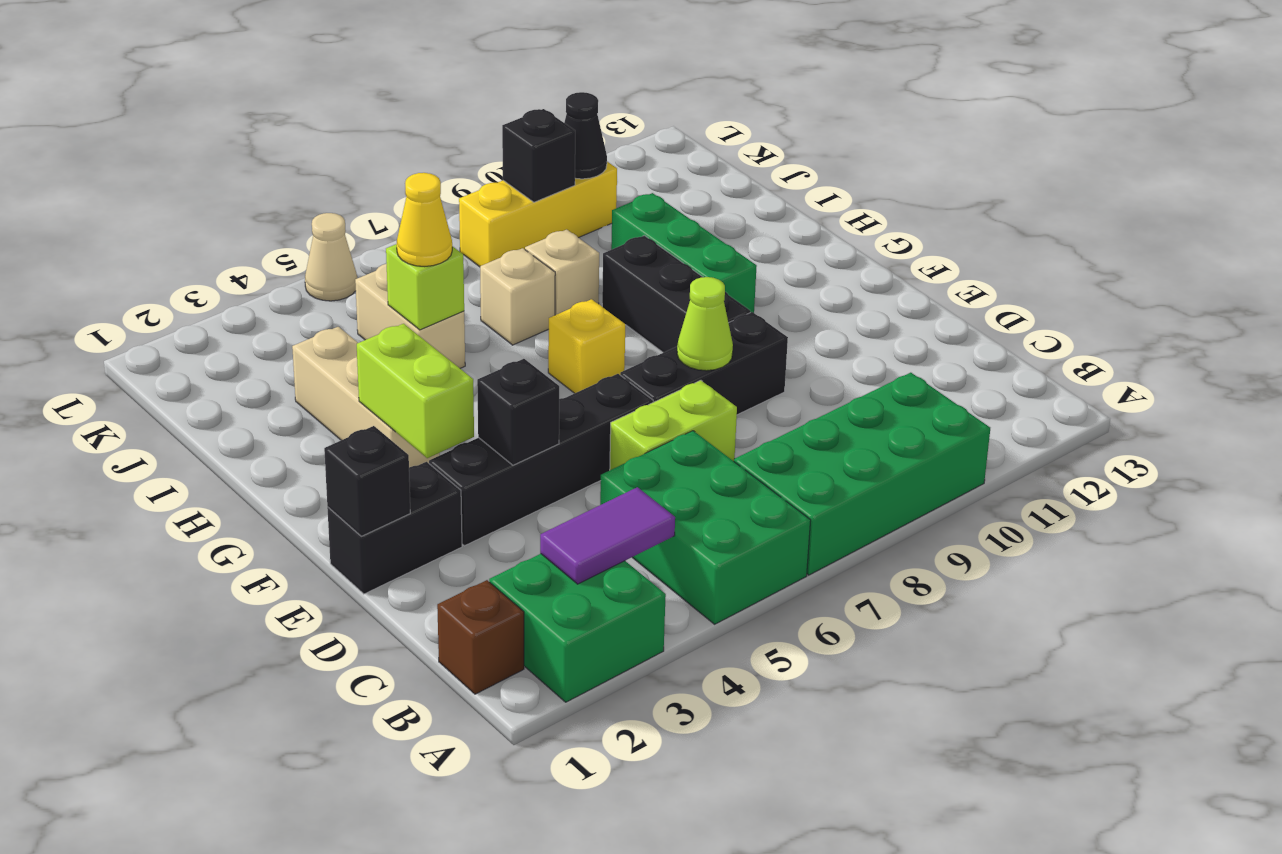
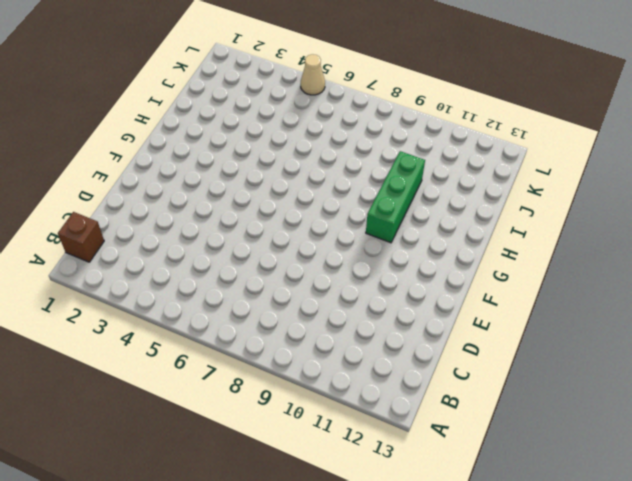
none -> green 2x2 brick [489,554,666,702]
none -> green 2x3 brick [600,431,811,624]
none -> green 2x4 brick [734,373,990,575]

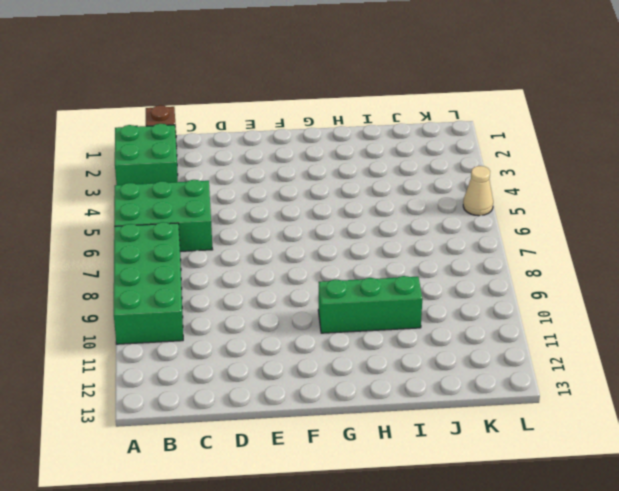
none -> lime 1x2 brick [610,380,737,470]
none -> black 1x2 brick [327,462,462,594]
none -> black 1x4 brick [429,374,653,546]

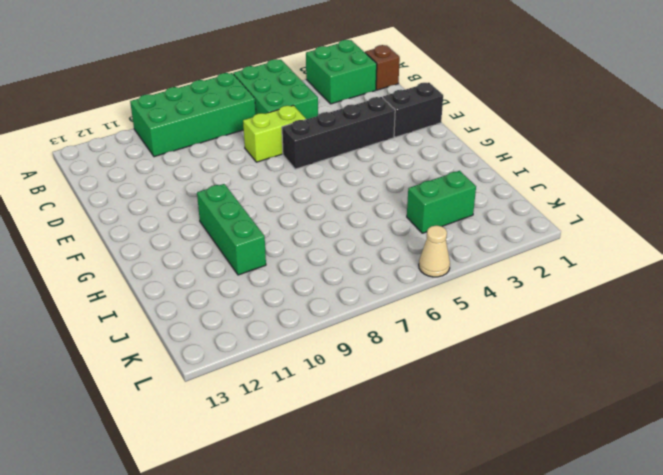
green 1x2 brick [407,171,476,233] -> none
none -> black 1x3 brick [620,312,788,415]
none -> black 1x3 brick [602,235,750,353]
none -> tan 1x3 brick [292,327,440,467]

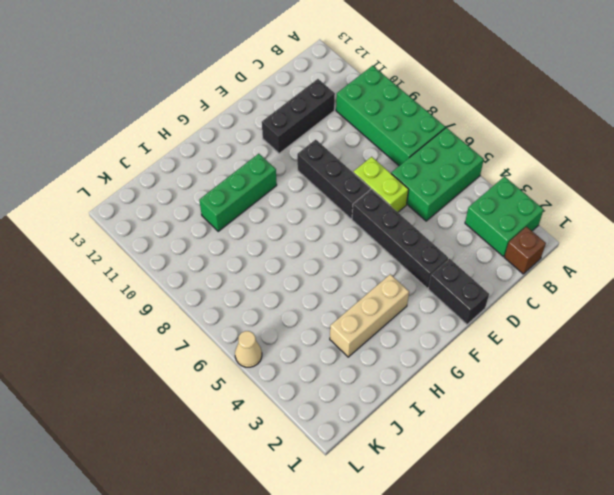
black 1x3 brick [262,79,335,154] -> black 1x3 brick moved to [602,235,750,353]
none -> yellow 1x1 brick [548,299,625,393]
none -> tan 1x2 brick [355,264,465,368]
none -> tan 1x1 brick [480,248,555,345]

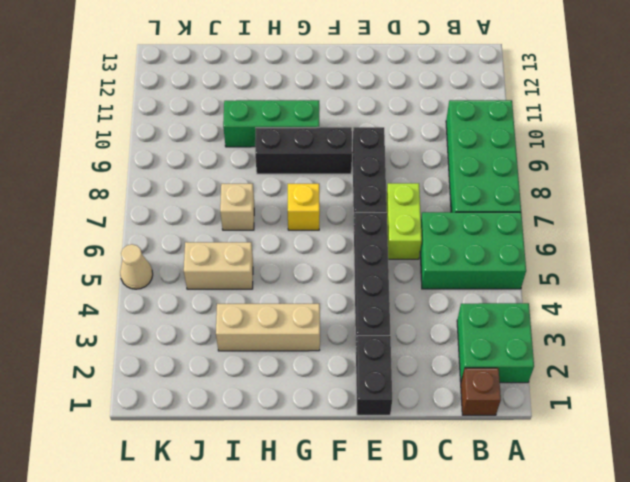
none -> tan 1x1 brick [525,230,599,315]
none -> yellow 1x3 brick [459,162,617,267]
none -> purple 1x2 tile [540,487,675,584]

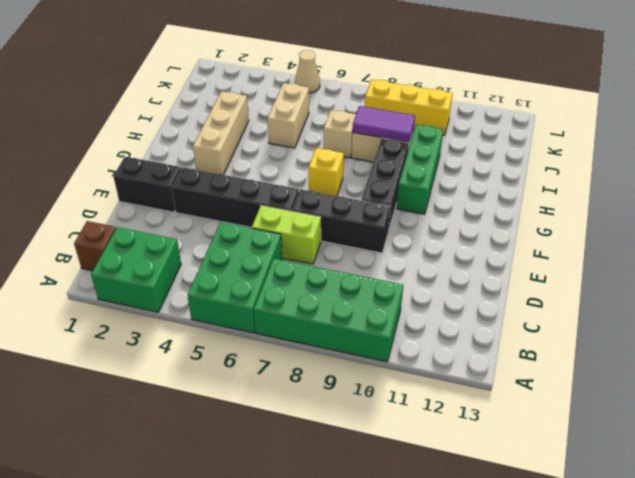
purple 1x2 tile [352,106,415,142] -> purple 1x2 tile moved to [540,487,675,584]
none -> black 1x1 brick [324,426,410,536]
none -> black 1x1 brick [477,359,559,465]
none -> lime 1x1 cone [677,277,733,371]

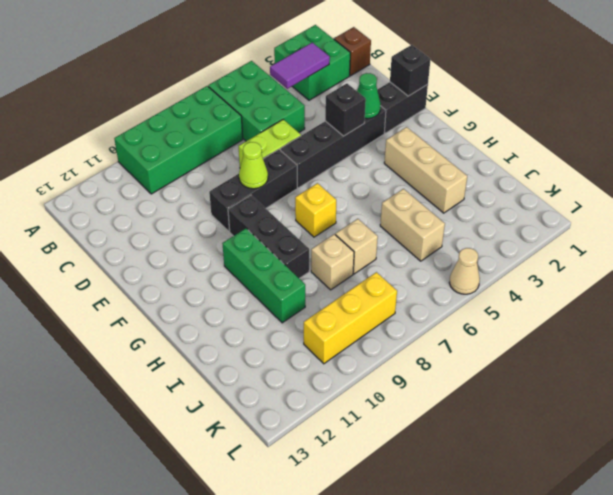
green 1x1 cone [357,73,381,119] -> none
none -> lime 1x2 brick [357,324,474,458]
none -> lime 1x1 brick [386,244,464,330]
none -> black 1x1 brick [502,109,575,202]

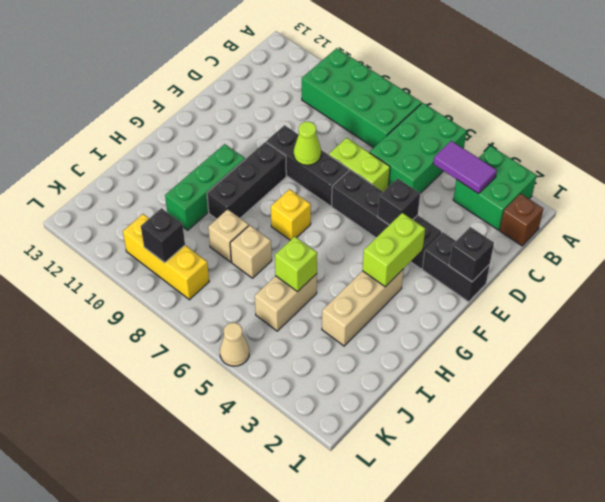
none -> black 1x1 cone [564,92,607,179]
none -> yellow 1x1 cone [397,173,452,266]

